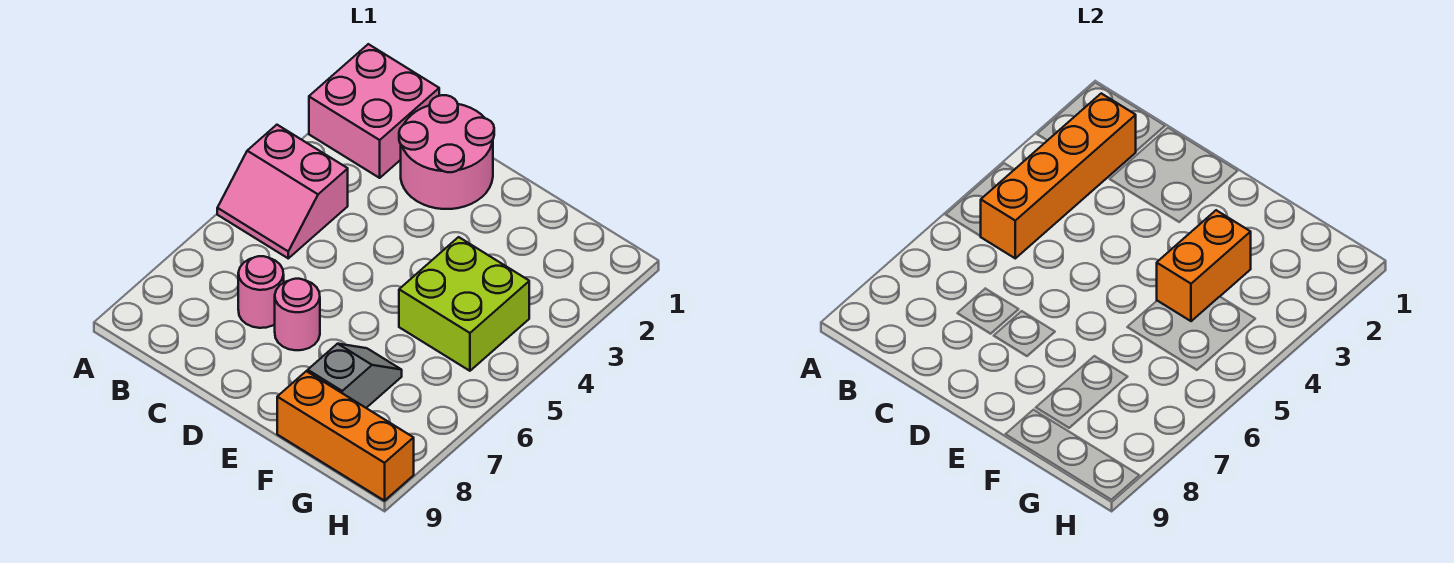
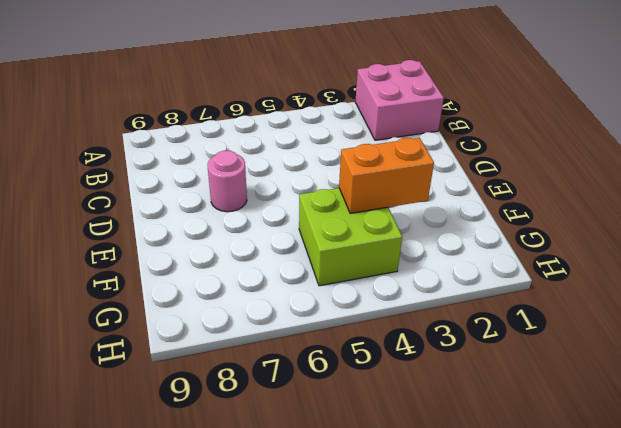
none -> pink 2x2 slope [217,125,348,258]
none -> pink 2x2 round brick [399,95,494,209]

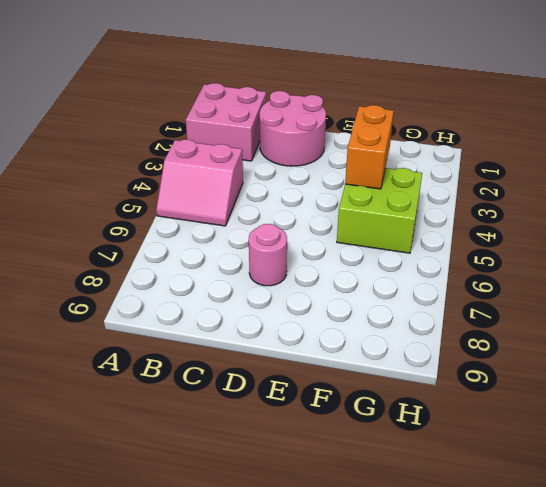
none -> pink 1x1 round brick [238,256,284,328]
none -> grey 1x2 slope [308,344,402,408]

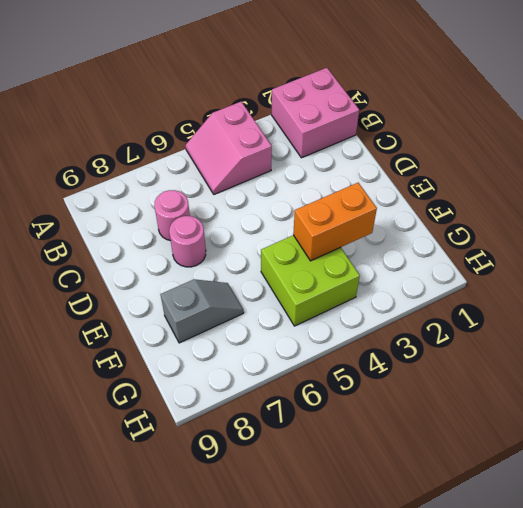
none -> pink 2x2 round brick [399,95,494,209]
none -> orange 1x3 brick [277,371,414,501]

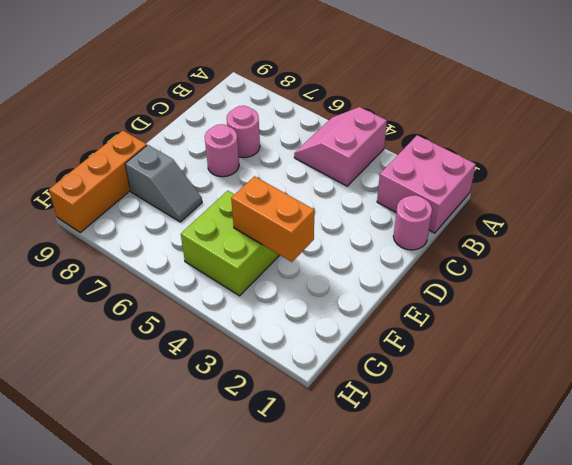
pink 1x1 round brick [393,195,432,250] -> pink 2x2 round brick [399,95,494,209]
none -> orange 1x4 brick [981,93,1136,258]

